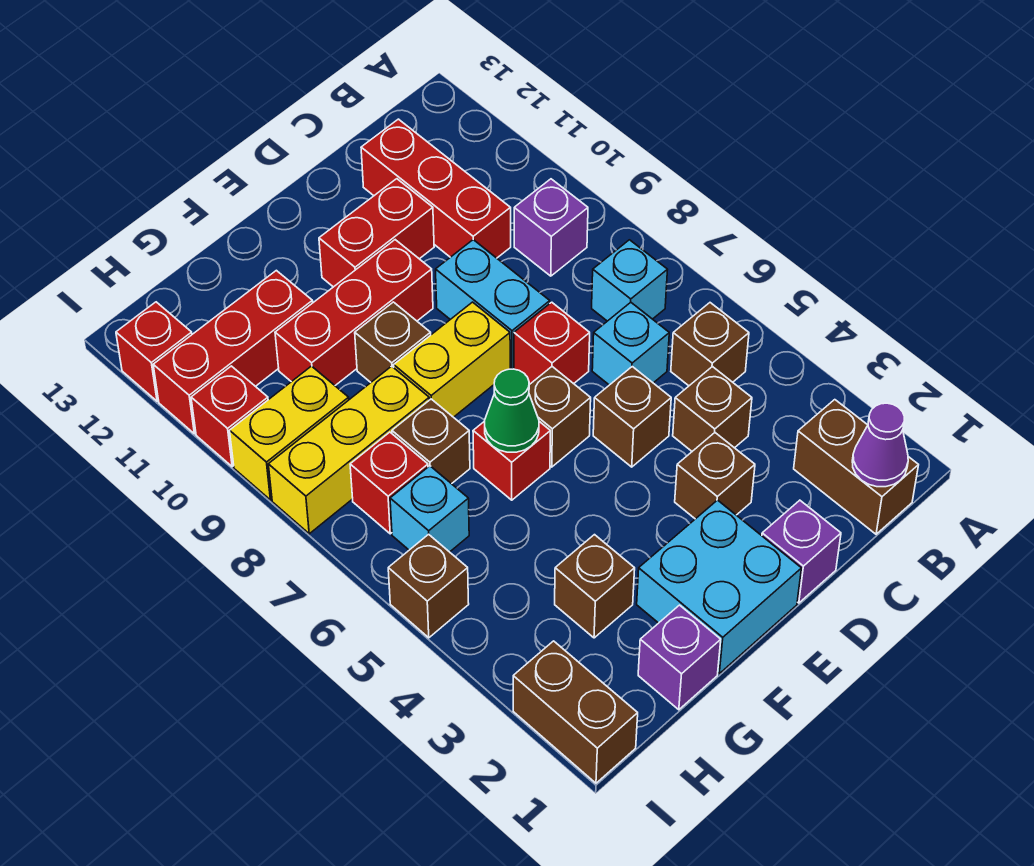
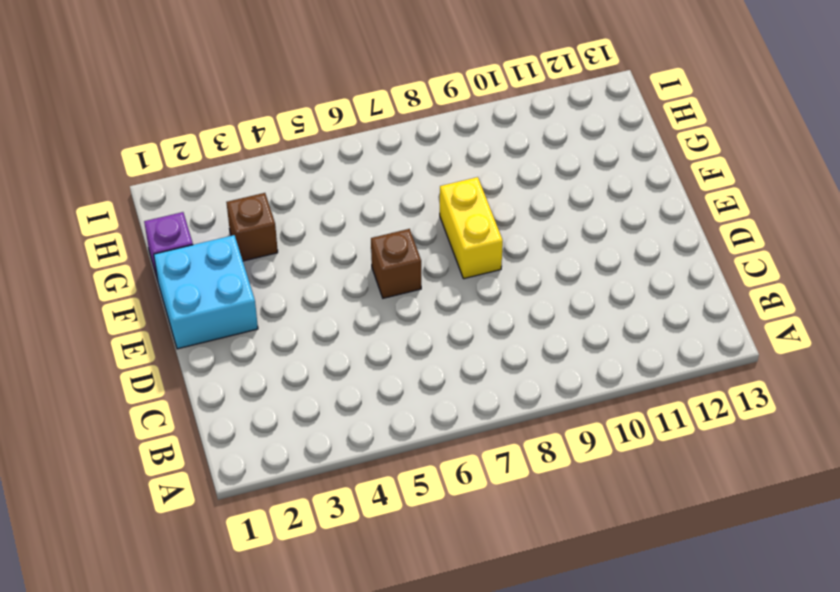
none -> brown 1x2 brick [794,400,919,534]
none -> brown 1x1 brick [671,303,749,386]
none -> cyan 1x1 brick [592,240,667,321]
none -> purple 1x1 brick [514,179,588,276]

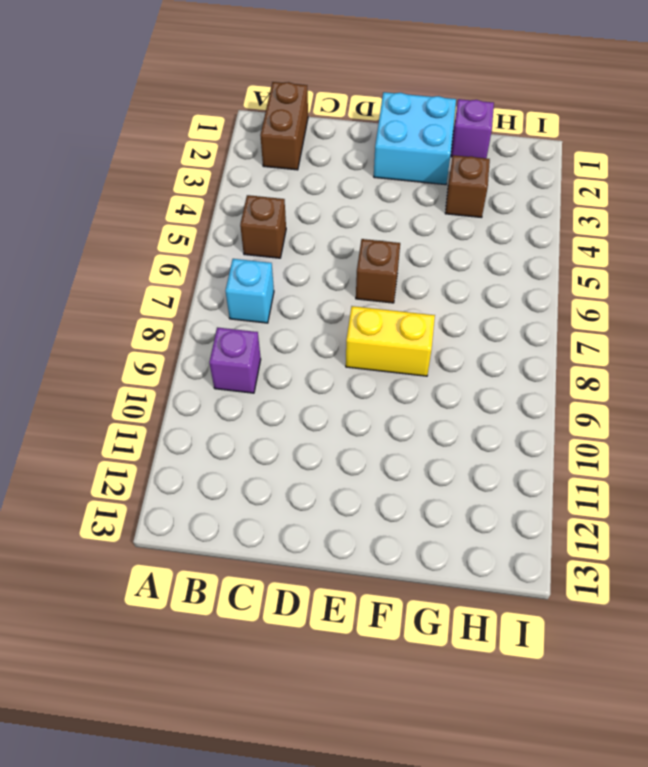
none -> brown 1x1 brick [673,367,752,451]
none -> cyan 1x1 brick [592,302,669,385]
none -> red 1x3 brick [361,119,511,258]
none -> purple 1x1 brick [762,500,841,603]

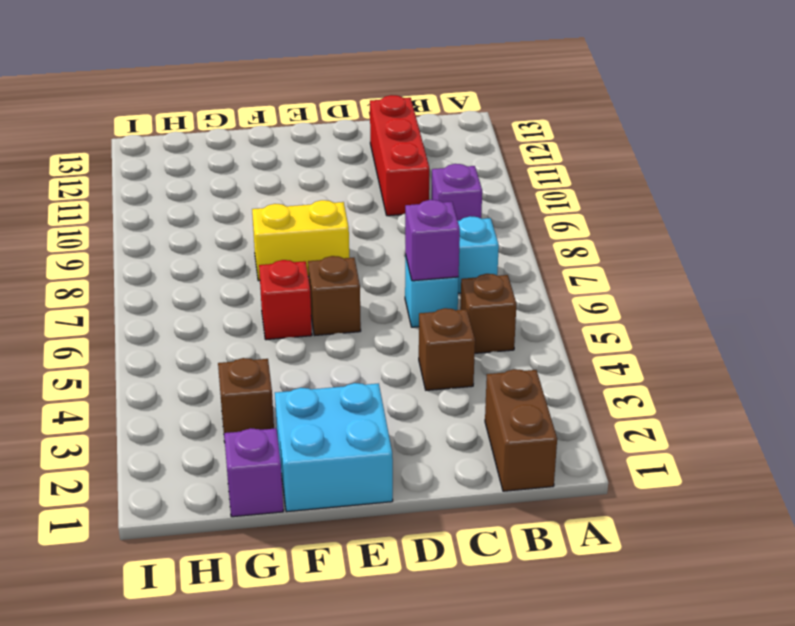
purple 1x1 brick [405,200,460,281] -> purple 1x1 brick moved to [762,500,841,603]
none -> brown 1x1 brick [675,433,755,519]
none -> brown 1x1 brick [593,367,671,467]
none -> red 1x1 brick [514,302,590,384]
none -> cyan 1x2 brick [436,240,550,369]

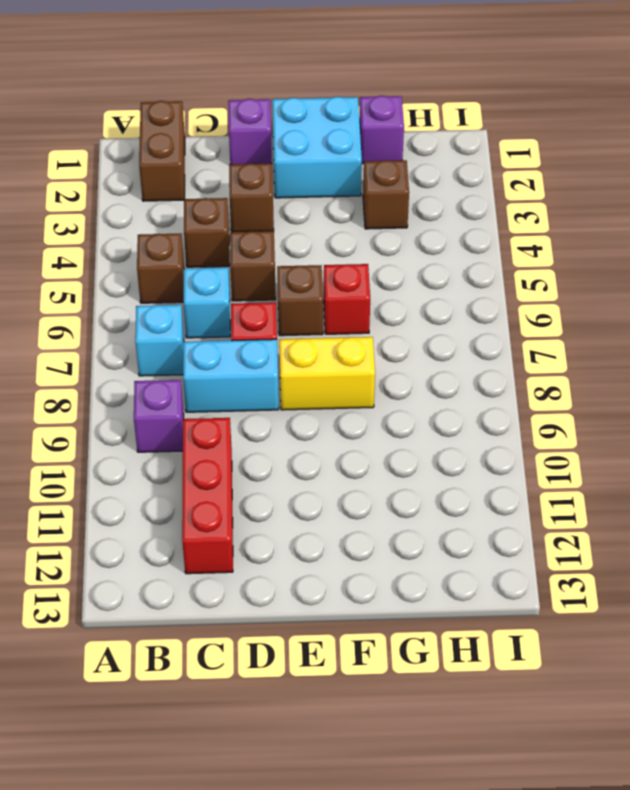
cyan 1x2 brick [183,339,279,412] -> cyan 1x2 brick turned to [436,240,550,369]
none -> red 1x2 brick [319,179,434,287]
none -> red 1x3 brick [275,240,433,385]
none -> brown 1x1 brick [355,302,431,382]
none -> brown 1x1 brick [392,399,470,484]

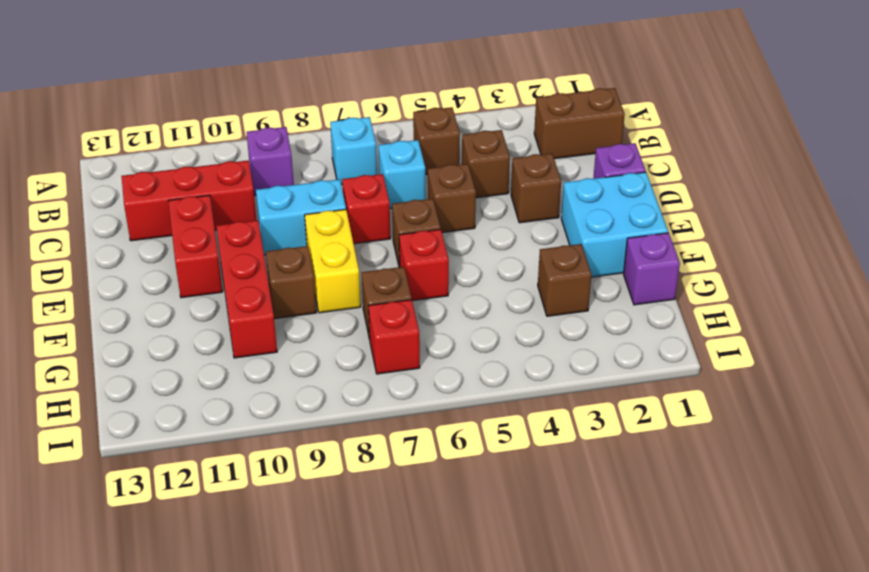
none -> yellow 1x3 brick [268,366,429,534]
none -> red 1x3 brick [153,270,313,434]
none -> cyan 1x1 brick [390,466,469,552]
none -> yellow 1x2 brick [230,366,349,500]

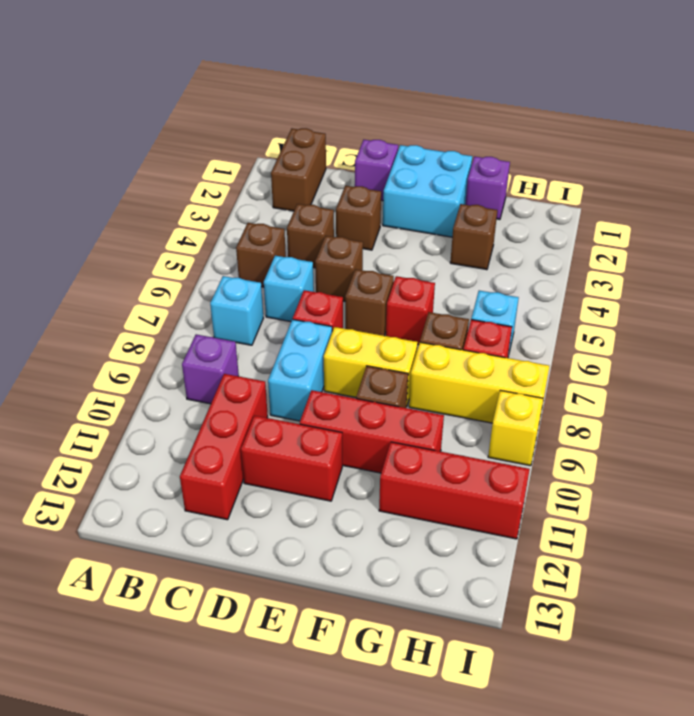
yellow 1x1 brick [488,390,543,466] -> yellow 1x2 brick [230,366,349,500]
none -> brown 1x2 brick [513,641,638,783]
none -> brown 1x1 brick [388,534,469,638]
none -> red 1x1 brick [191,366,268,467]
none -> red 1x1 brick [116,302,192,401]

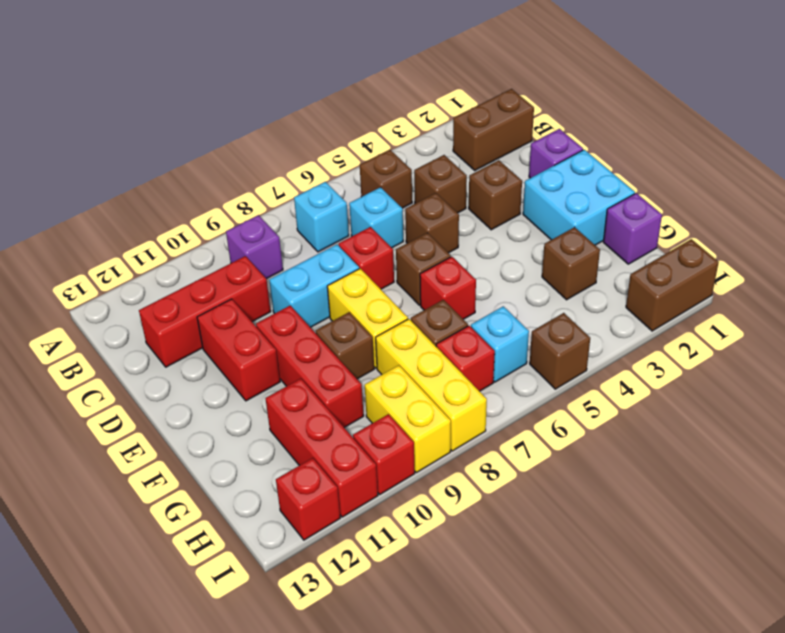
none -> purple 1x1 cone [852,403,908,487]
none -> green 1x1 cone [485,369,539,452]

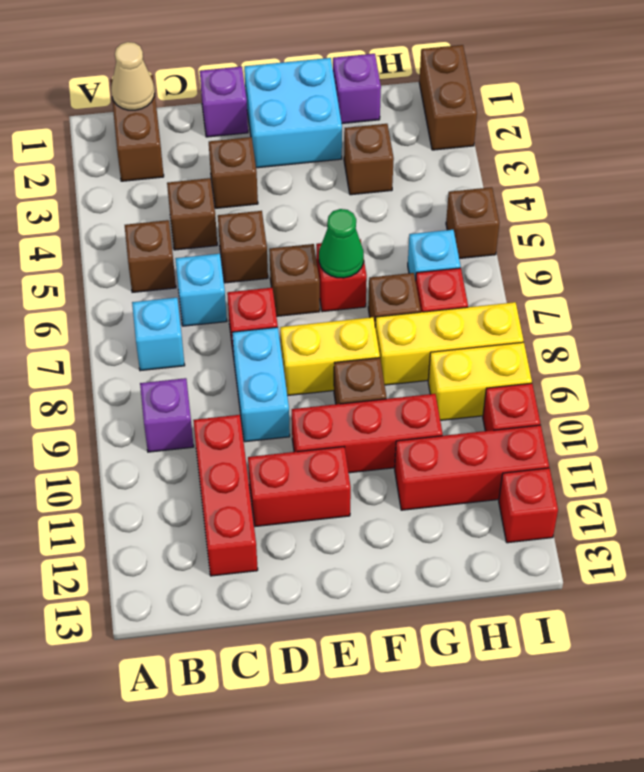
tan 1x1 cone [111,42,155,110] -> purple 1x1 cone [852,403,908,487]

